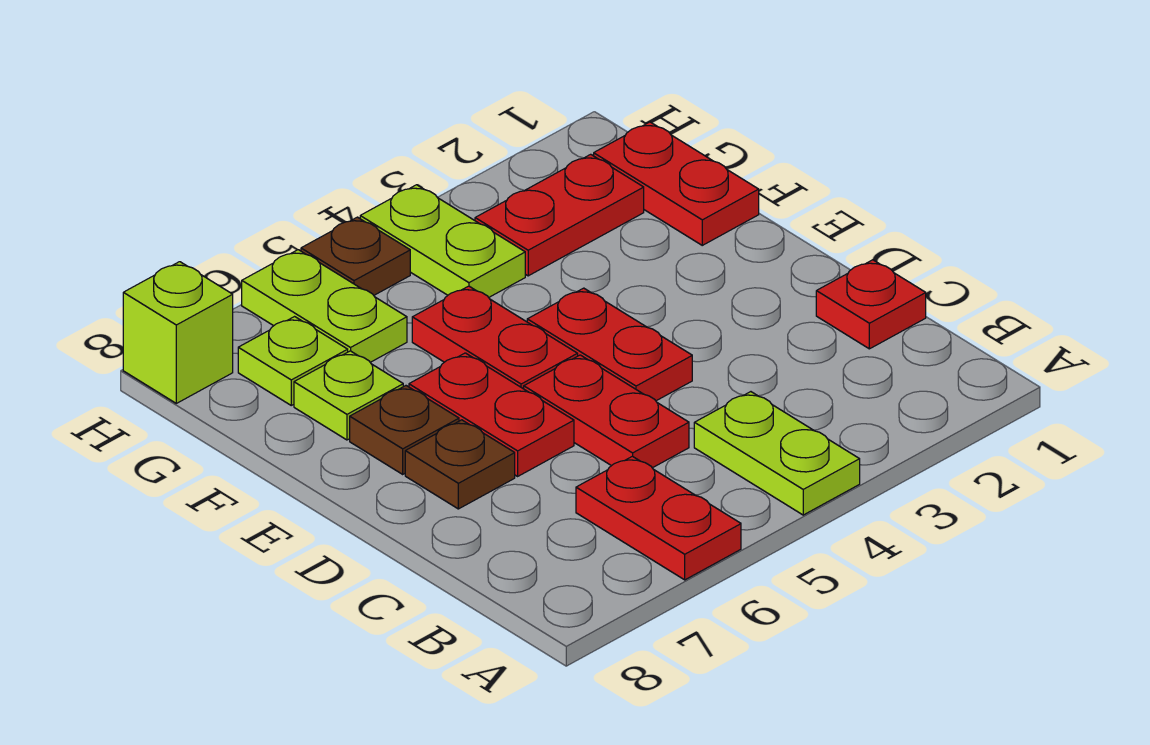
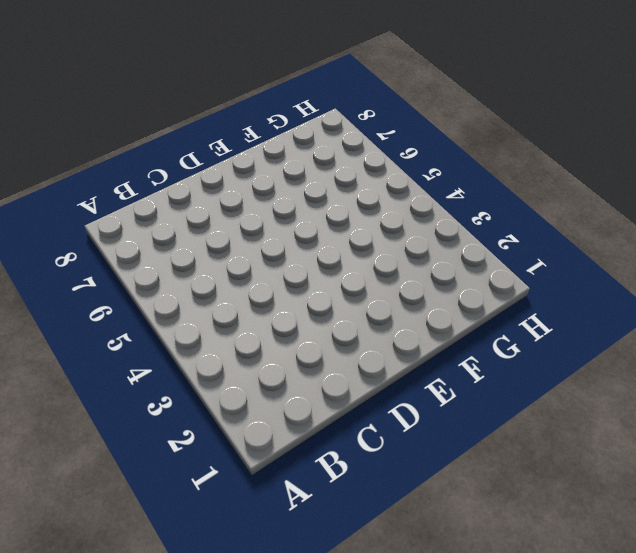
none -> lime 1x2 plate [694,392,860,515]
none -> red 1x2 plate [576,456,741,580]
none -> red 1x1 plate [816,260,926,349]

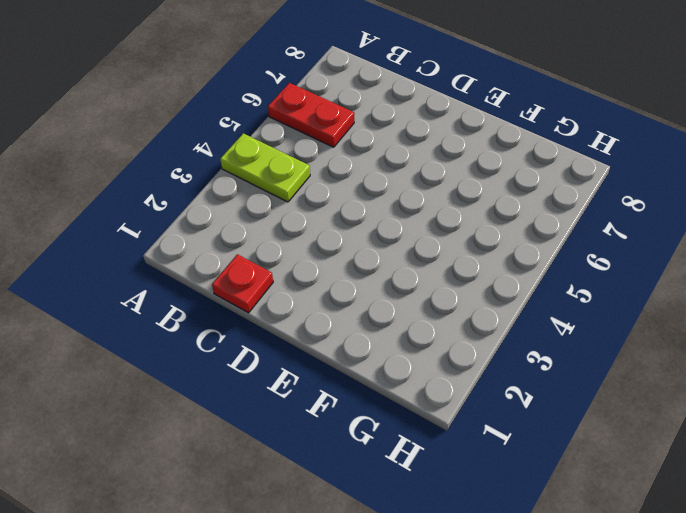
none -> red 1x2 plate [524,355,689,468]
none -> red 1x2 plate [527,288,692,401]
none -> red 1x2 plate [409,353,574,476]

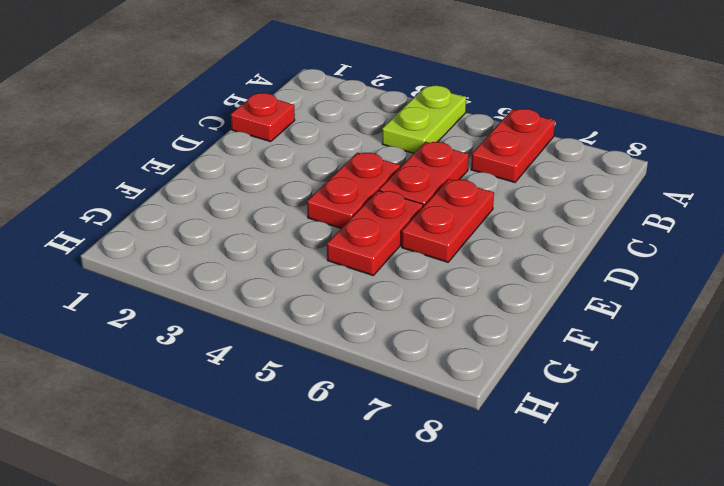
none -> brown 1x1 plate [405,420,515,509]
none -> brown 1x1 plate [350,386,459,474]
none -> red 1x2 plate [594,122,759,245]

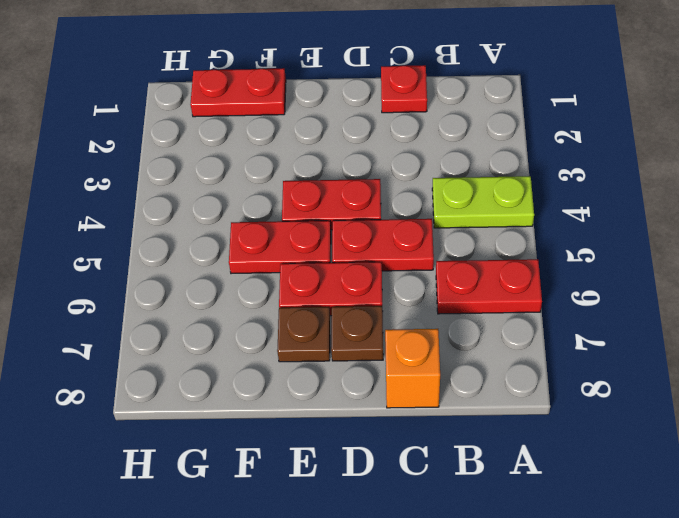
orange 1x1 brick [385,329,440,408] -> none
none -> lime 1x1 plate [294,351,403,440]
none -> red 1x2 plate [475,154,644,276]
none -> lime 1x2 plate [360,185,525,297]

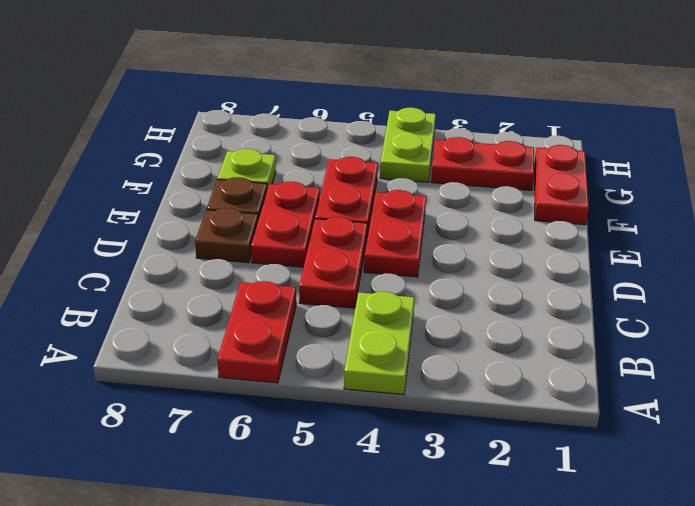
none -> red 1x1 plate [816,260,926,349]
none -> lime 1x2 plate [242,250,407,362]
none -> lime 1x1 plate [238,317,348,405]

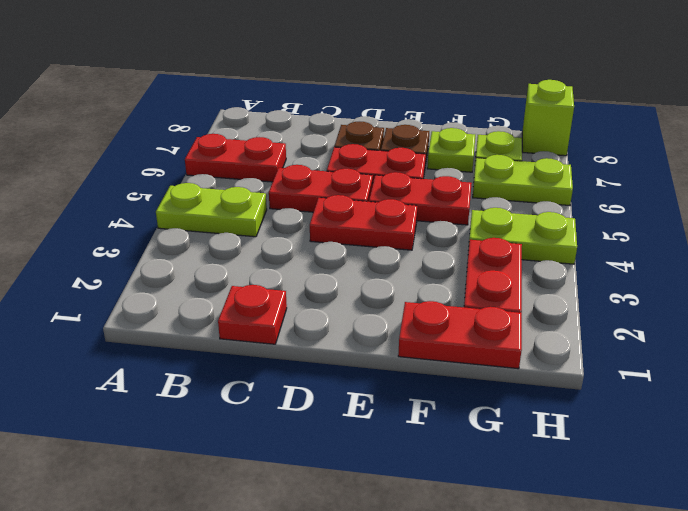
none -> brown 1x1 plate [301,217,410,295]

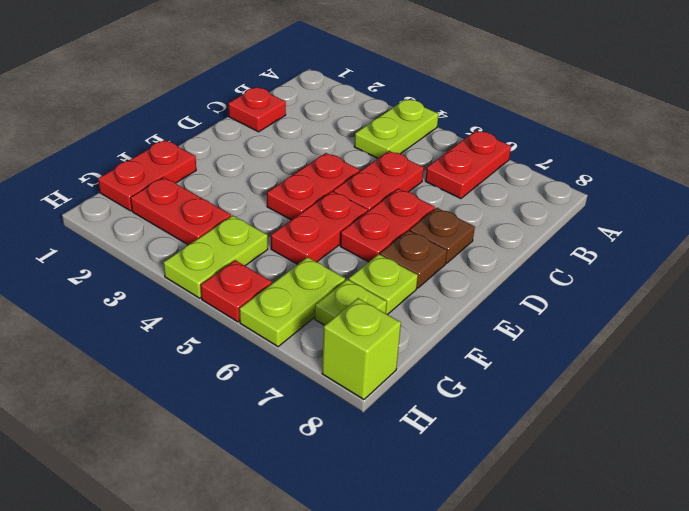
red 1x1 plate [201,260,272,322] -> brown 1x1 plate [301,217,410,295]

